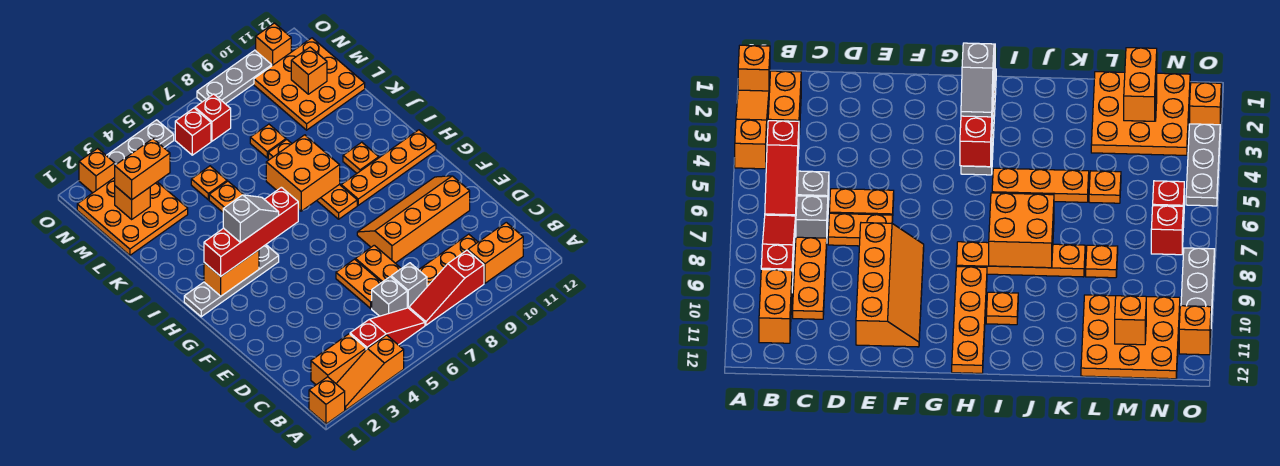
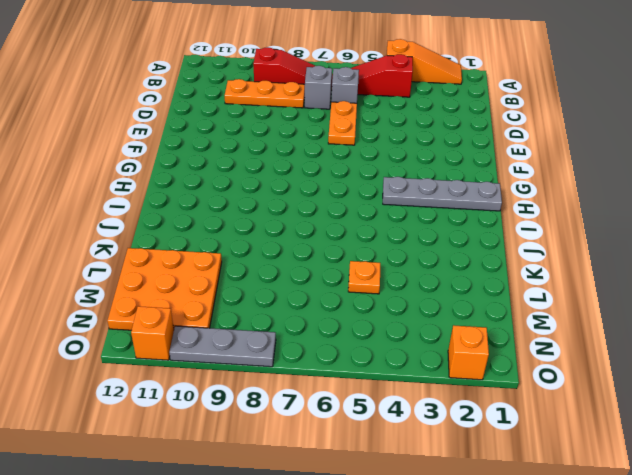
none -> orange 1x1 brick [309,377,345,424]
none -> orange 1x2 brick [311,334,366,385]
none -> orange 1x2 brick [468,222,523,283]
none -> orange 1x2 plate [356,245,401,282]

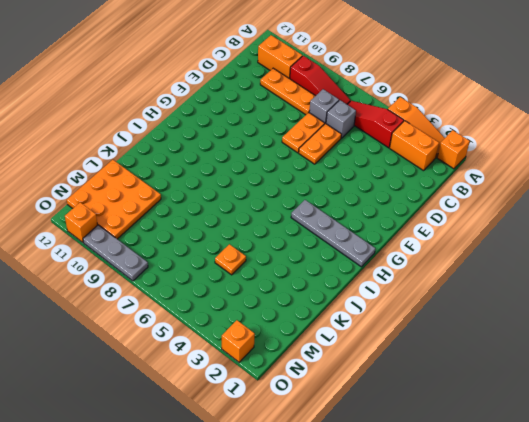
none -> orange 2x4 slope [357,176,470,263]
none -> orange 1x4 plate [268,140,357,219]
none -> orange 1x4 plate [341,130,436,205]
none -> orange 1x3 plate [209,181,244,212]

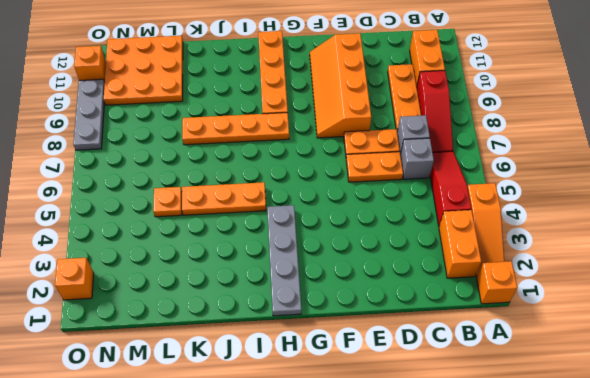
none -> orange 1x1 plate [343,142,379,173]
none -> orange 3x3 plate [77,178,188,255]
none -> orange 1x1 plate [250,124,286,158]
none -> red 1x1 brick [175,108,211,155]

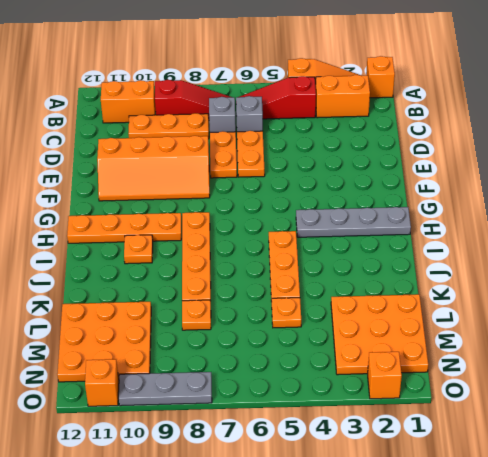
none -> red 1x1 brick [175,108,211,155]
none -> red 1x1 brick [195,94,231,141]
none -> grey 1x3 plate [106,120,174,165]
none -> orange 1x2 brick [204,250,259,296]

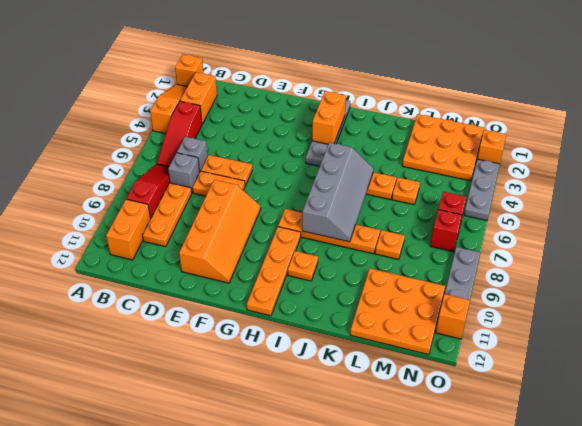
grey 2x4 slope [302,143,374,242] -> orange 2x2 brick [266,135,340,211]
none -> orange 1x1 brick [115,186,150,219]
none -> orange 1x1 brick [291,47,327,94]
none -> red 1x4 brick [204,187,299,276]
none -> orange 1x2 brick [115,139,170,200]

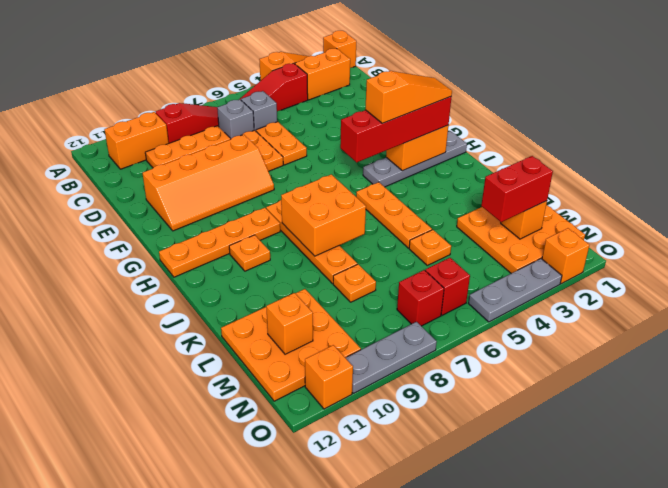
orange 1x3 slope [365,71,452,123] -> grey 1x2 slope [223,195,279,242]
red 1x2 brick [481,156,553,222] -> orange 1x2 brick [115,139,170,200]

